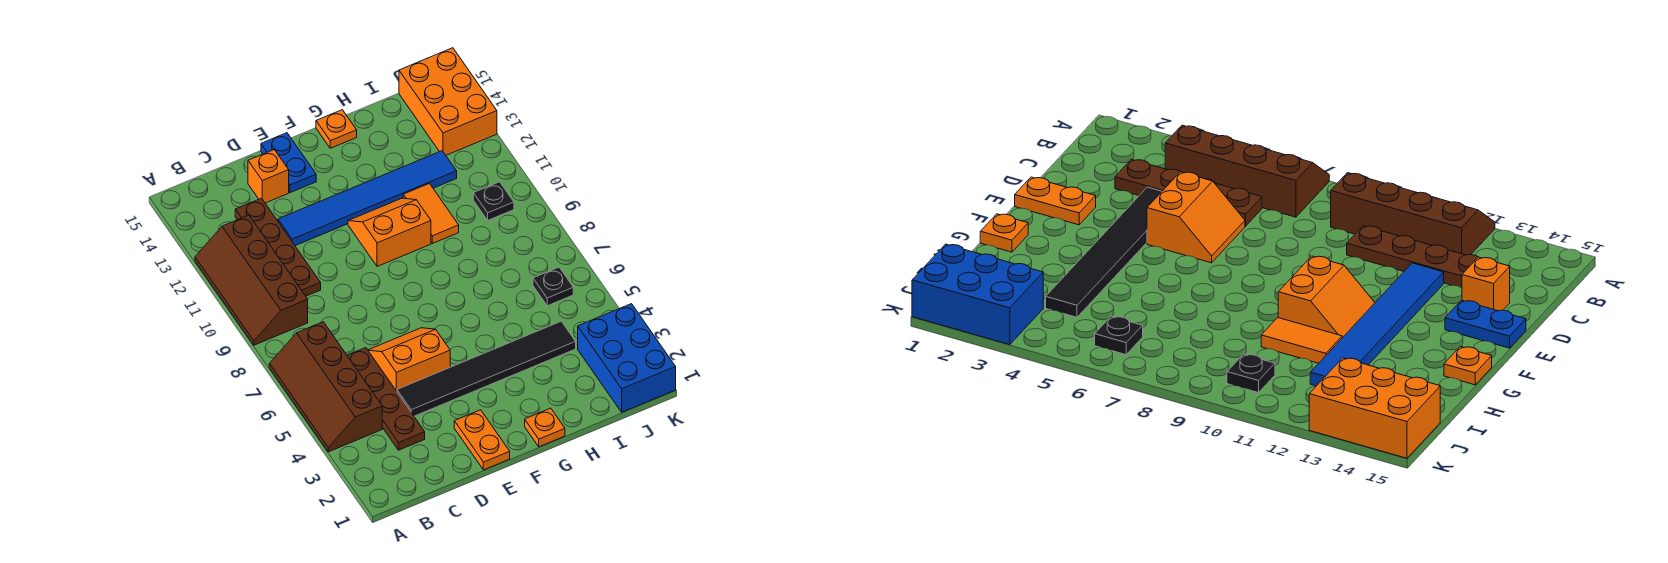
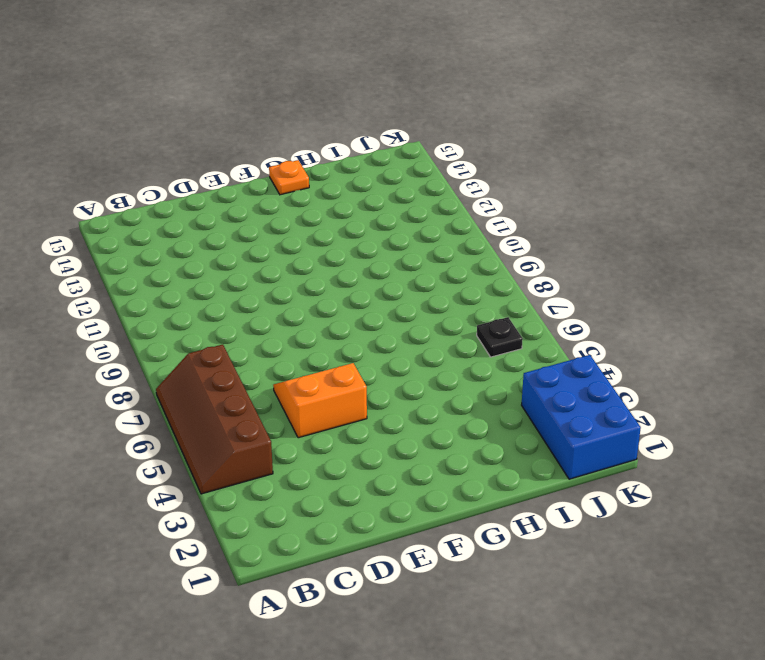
none -> brown 2x4 slope [195,215,308,345]
none -> brown 1x4 plate [347,348,425,450]
none -> brown 1x4 plate [235,198,321,296]

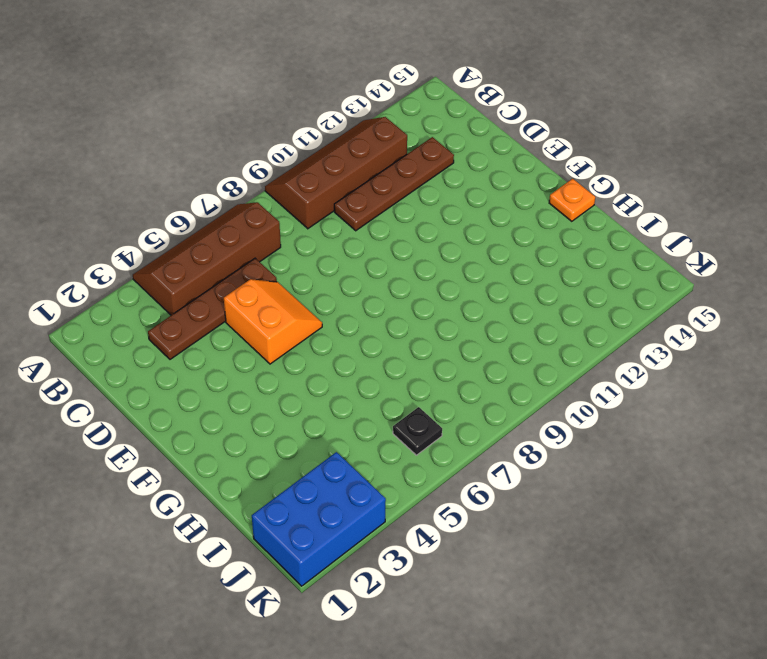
none -> black 1x6 tile [397,321,576,416]
none -> blue 1x6 tile [278,151,457,246]
none -> orange 1x1 brick [248,150,289,203]

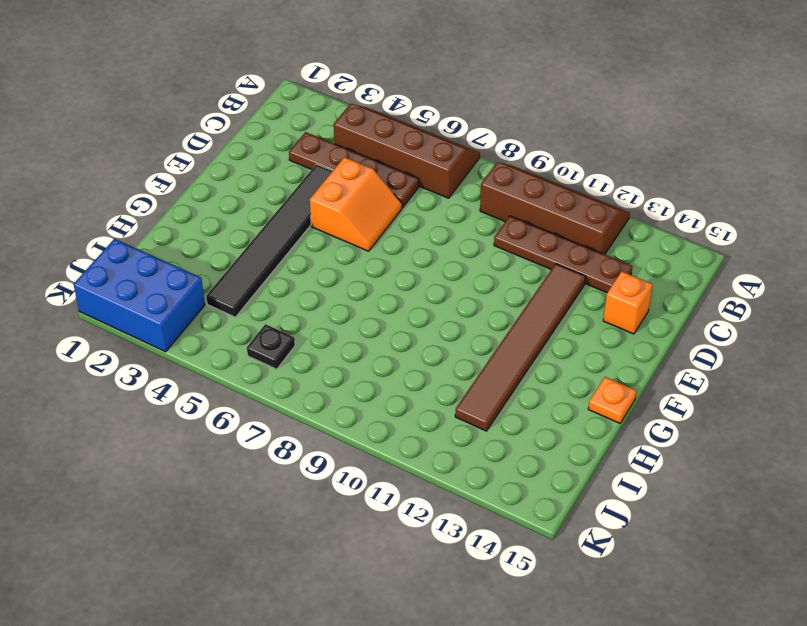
brown 1x6 tile [455,264,586,431] -> blue 1x6 tile [278,151,457,246]
none -> orange 1x2 plate [454,410,510,470]
none -> blue 1x2 plate [261,133,316,193]
none -> orange 2x2 slope [348,198,431,266]

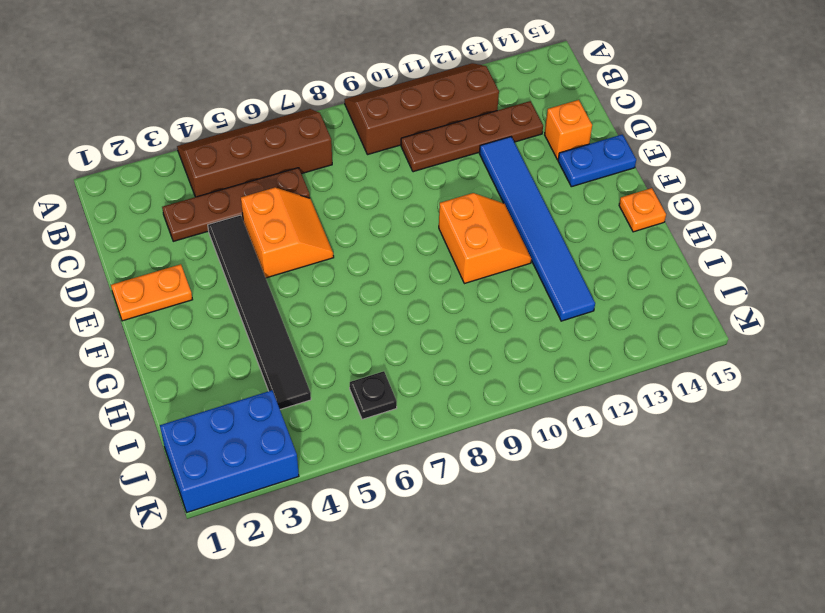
none -> orange 1x1 plate [525,408,565,447]
none -> orange 1x2 tile [403,184,459,243]
none -> black 1x1 plate [473,182,514,220]

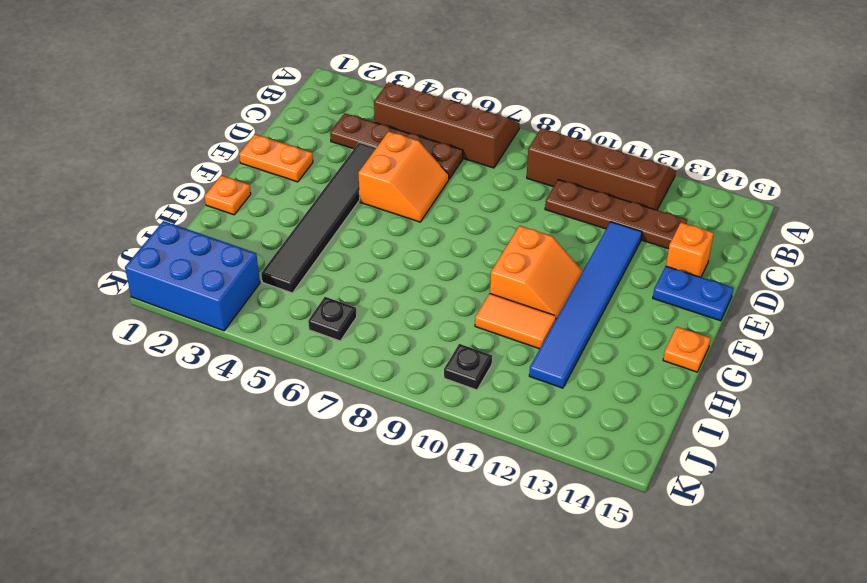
none -> orange 2x3 brick [399,48,497,155]

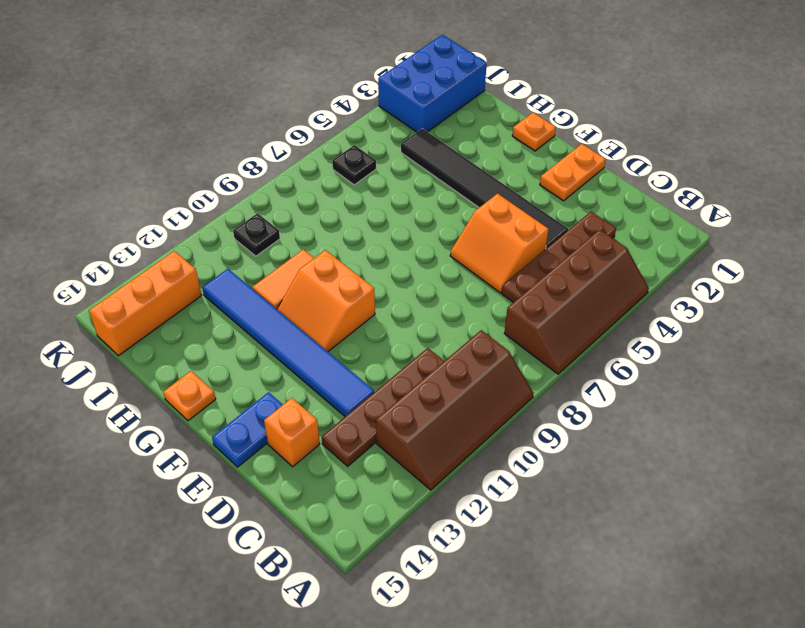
orange 1x3 brick [89,251,202,356] -> orange 2x3 brick [399,48,497,155]

